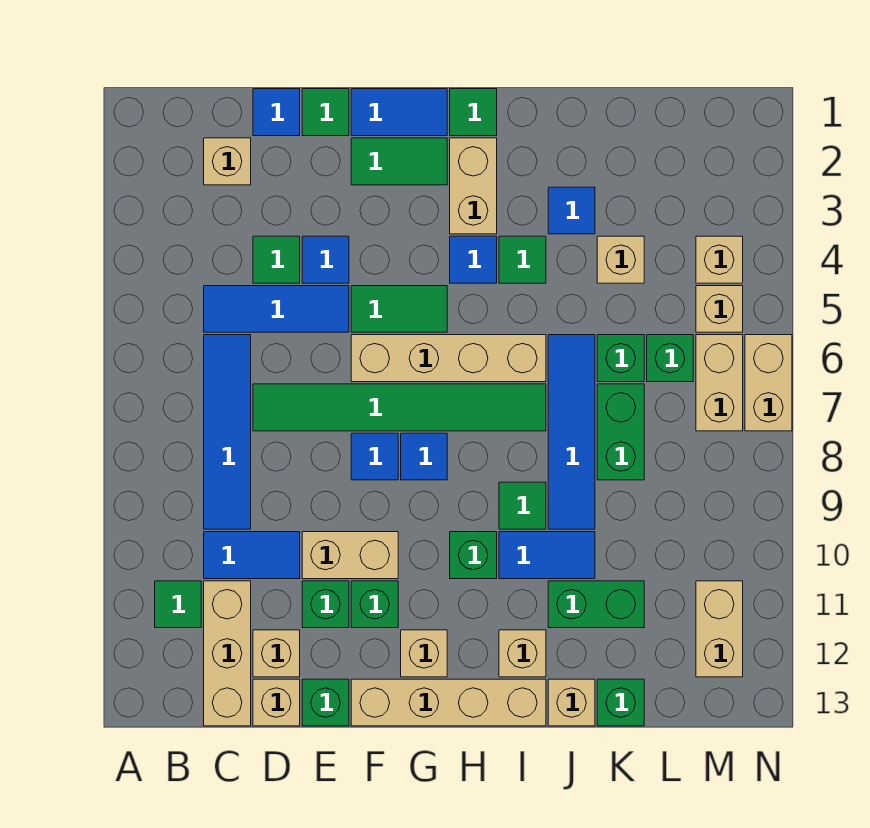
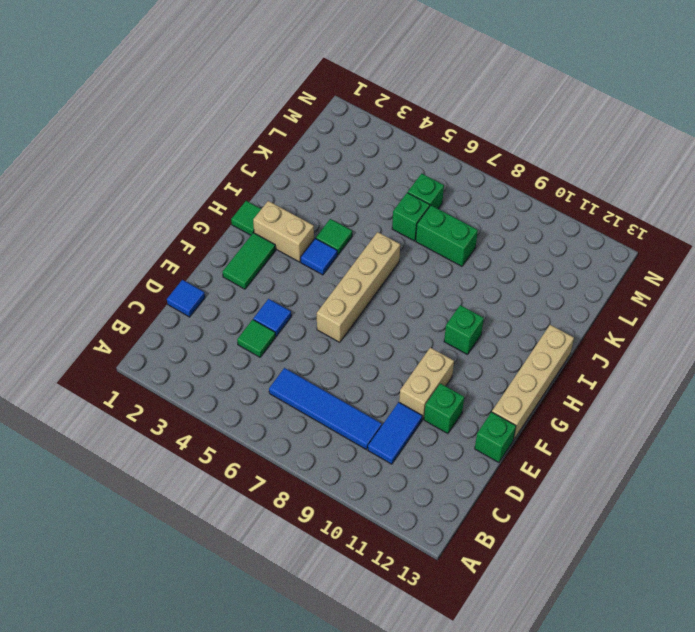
none -> green 1x1 tile [155,581,201,628]
none -> tan 1x1 brick [204,138,251,185]
none -> blue 1x3 tile [204,286,349,332]
none -> tan 1x3 brick [204,581,251,726]

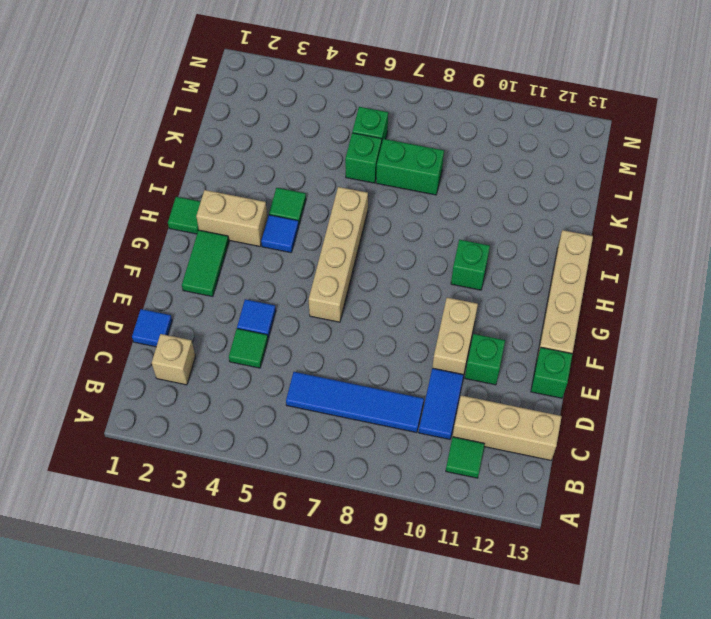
none -> blue 1x3 tile [204,286,349,332]
none -> green 1x6 tile [253,384,546,431]
none -> tan 1x1 brick [253,630,300,677]
none -> tan 1x1 brick [253,679,300,726]

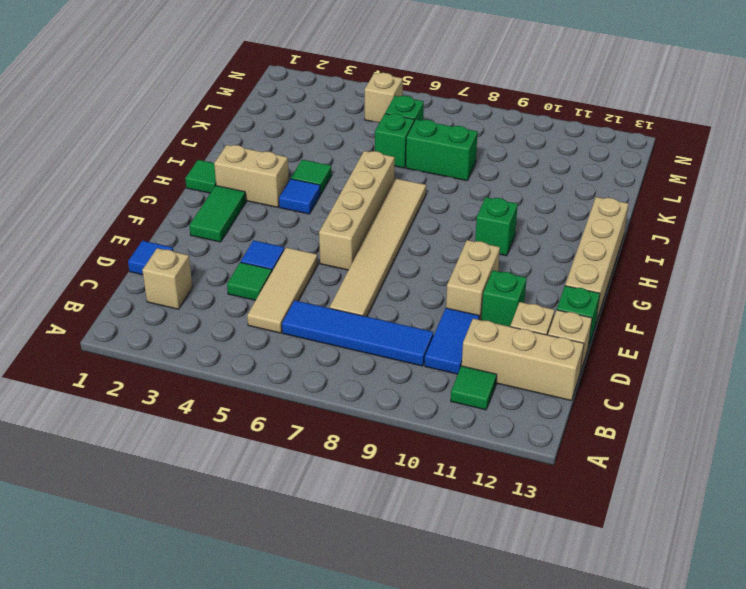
tan 1x3 tile [247,248,318,333] -> blue 1x3 tile [204,286,349,332]
tan 1x6 tile [330,179,426,317] -> green 1x6 tile [253,384,546,431]
none -> green 1x1 tile [302,89,349,136]
none -> blue 1x2 tile [351,89,447,136]
none -> green 1x2 tile [351,286,447,332]
none -> blue 1x1 tile [351,433,398,480]

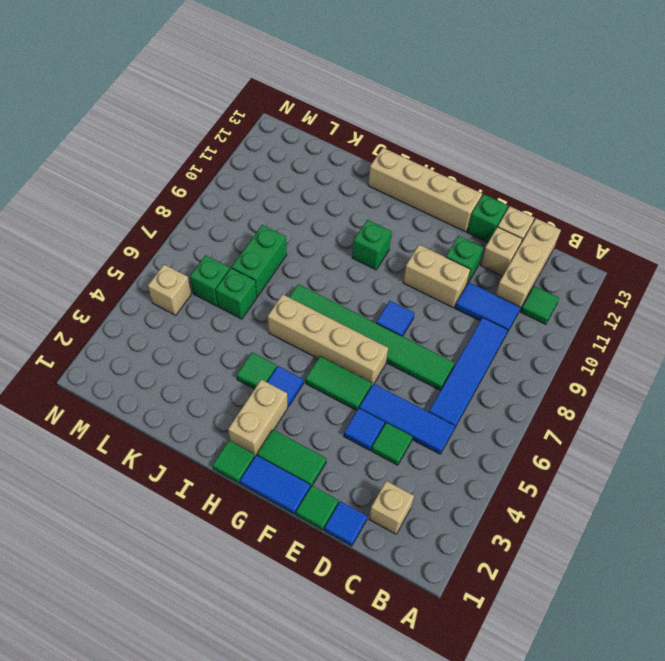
none -> green 1x1 brick [351,581,398,628]
none -> blue 1x1 tile [401,433,447,480]
none -> tan 1x1 brick [401,630,447,677]
none -> green 1x1 tile [499,482,546,529]

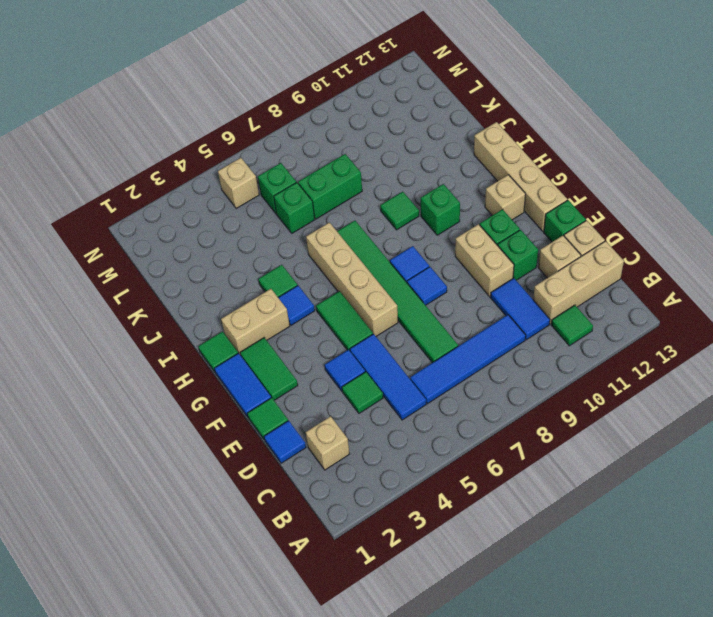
none -> blue 1x2 tile [499,532,595,579]
none -> tan 1x1 brick [499,630,546,677]
none -> blue 1x1 tile [548,187,595,234]
none -> blue 1x4 tile [548,335,595,529]

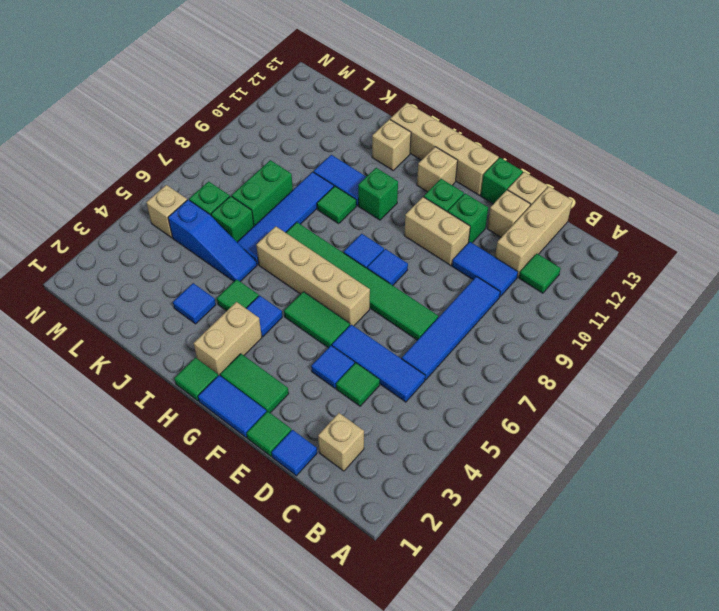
blue 1x3 slope [168,200,257,281] -> none
none -> green 1x2 brick [548,581,644,628]
none -> tan 1x1 brick [548,679,595,726]
none -> tan 1x1 brick [597,236,644,283]
none -> green 1x1 brick [597,679,644,726]

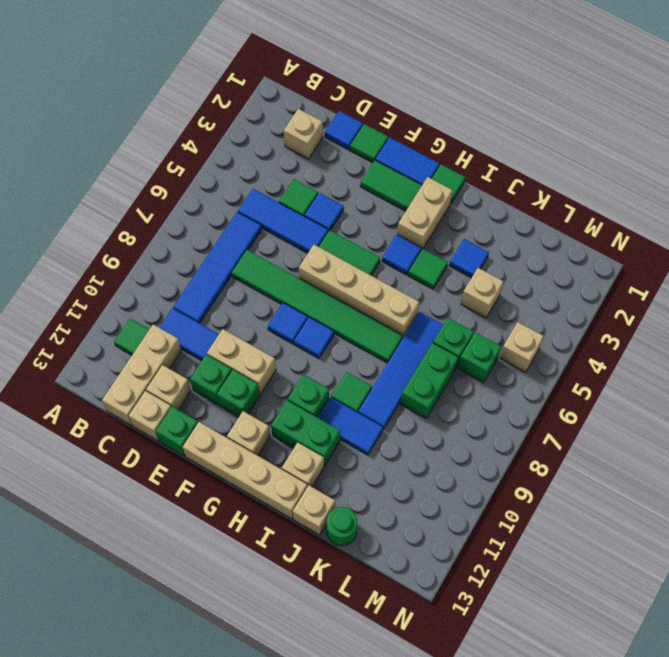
green 1x2 brick [271,401,340,466] -> green 1x2 brick moved to [548,581,644,628]
green 1x1 round brick [327,507,357,546] -> green 1x1 brick [597,679,644,726]
none -> tan 1x1 brick [696,236,743,283]
none -> tan 1x2 brick [696,335,743,431]
none -> tan 1x2 brick [696,581,743,677]
none -> tan 1x2 brick [745,335,792,431]

